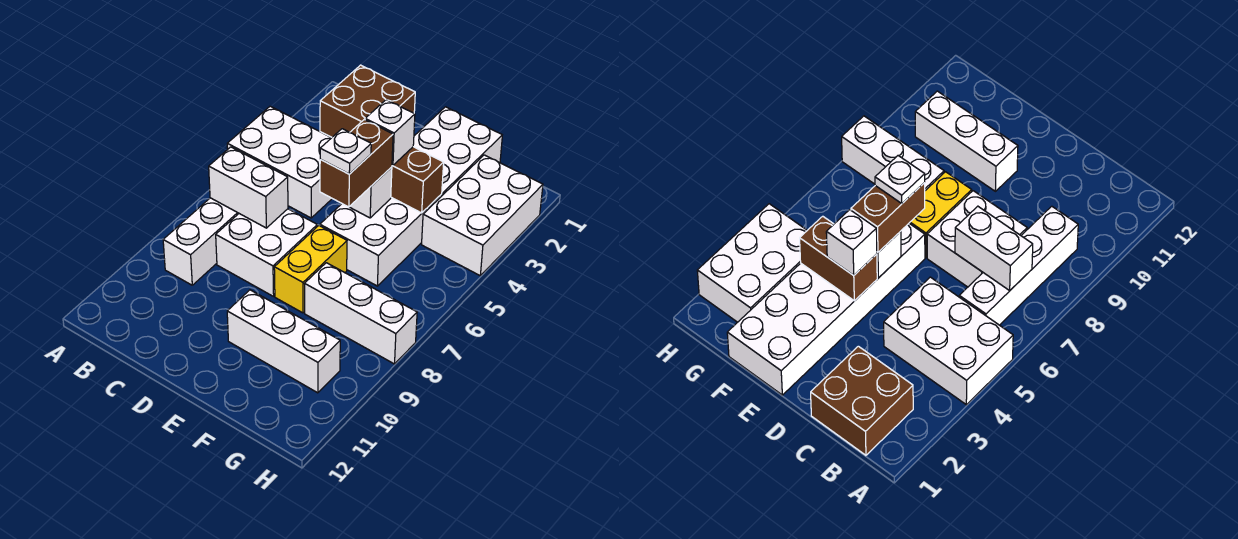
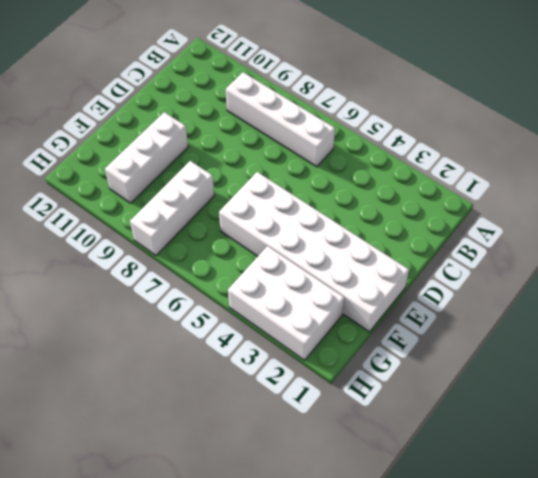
none -> white 2x3 brick [227,106,332,218]
none -> brown 2x2 brick [320,65,415,137]
none -> white 2x2 brick [216,209,317,296]

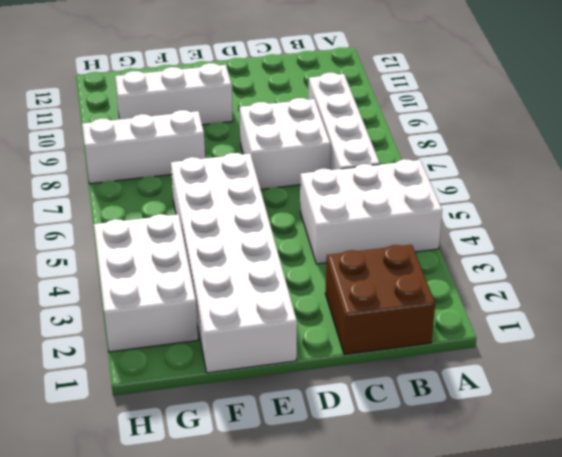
none -> yellow 1x2 brick [274,226,347,313]
none -> white 1x2 brick [209,147,288,228]
none -> brown 1x2 brick [391,147,444,213]

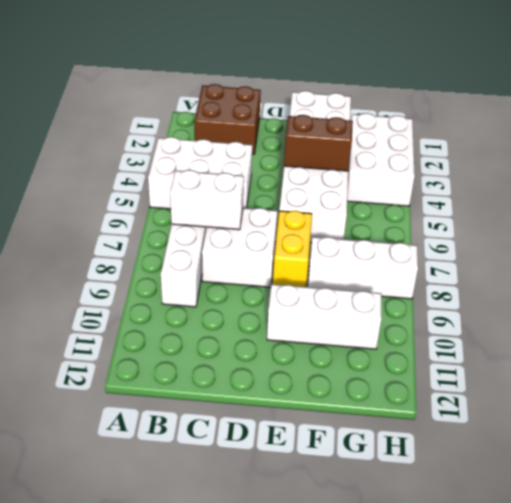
none -> white 1x1 brick [350,167,392,218]
none -> white 1x1 brick [365,100,415,166]
none -> brown 1x2 brick [320,120,393,207]

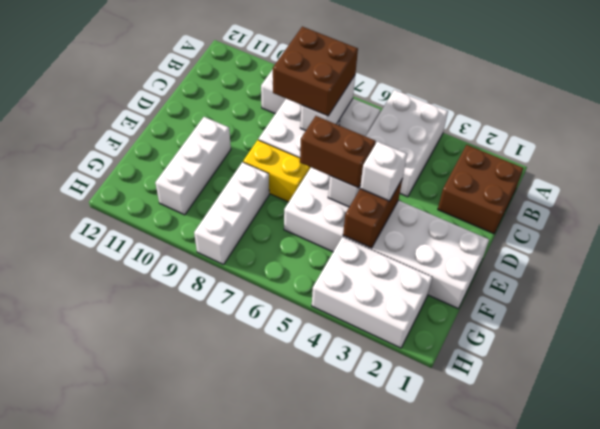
brown 2x2 brick [273,27,358,116] -> none
none -> white 1x1 plate [320,129,371,174]

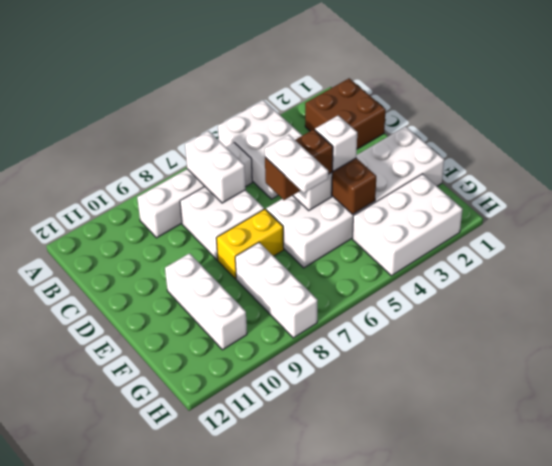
white 1x2 plate [265,135,328,193] -> white 1x1 plate [320,129,371,174]

